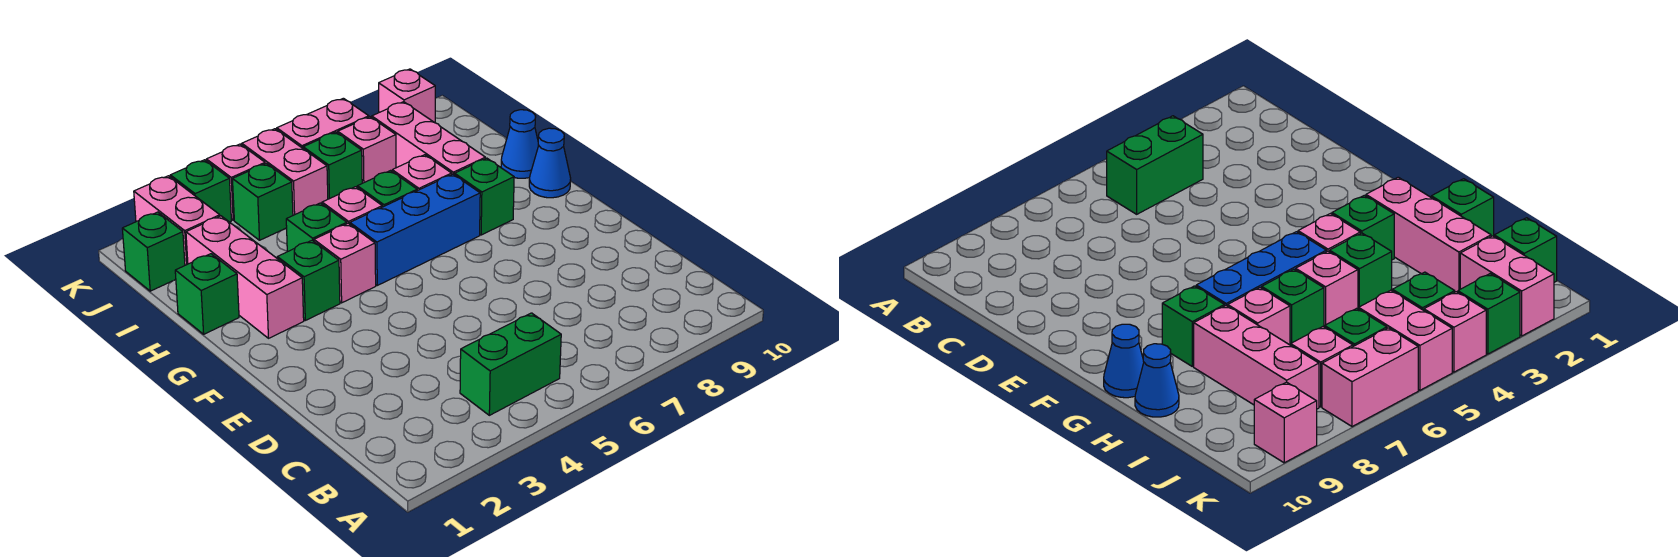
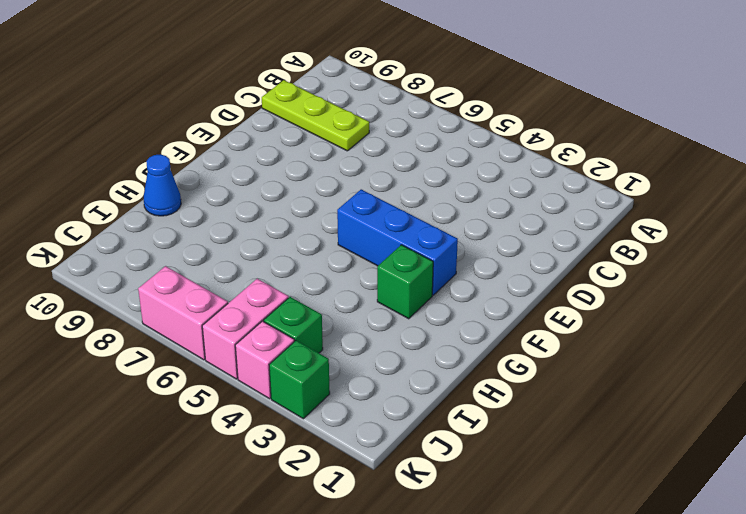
lime 1x3 plate [262,80,369,151] -> none
blue 1x3 brick [337,189,458,295] -> blue 1x3 brick moved to [350,174,480,285]
none -> green 1x2 brick [460,313,561,415]
none -> pink 1x3 brick [186,216,304,338]
none -> pink 1x1 brick [314,223,376,303]

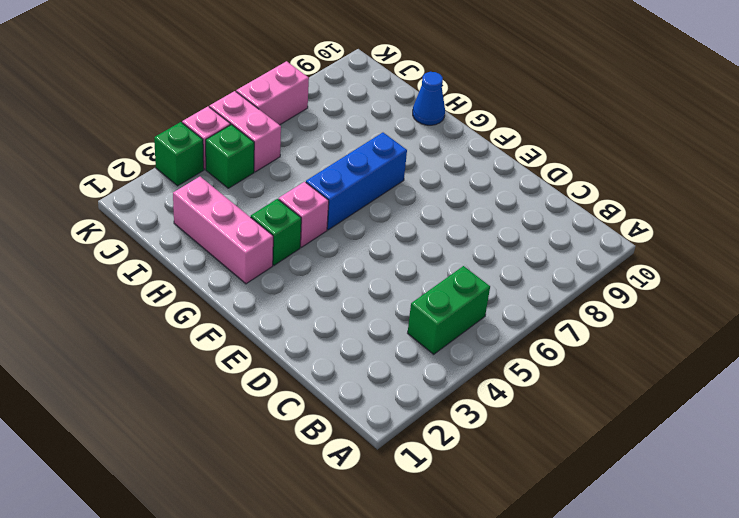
none -> green 1x1 brick [455,158,514,235]
none -> blue 1x1 cone [529,128,571,198]
none -> green 1x1 brick [175,254,239,334]

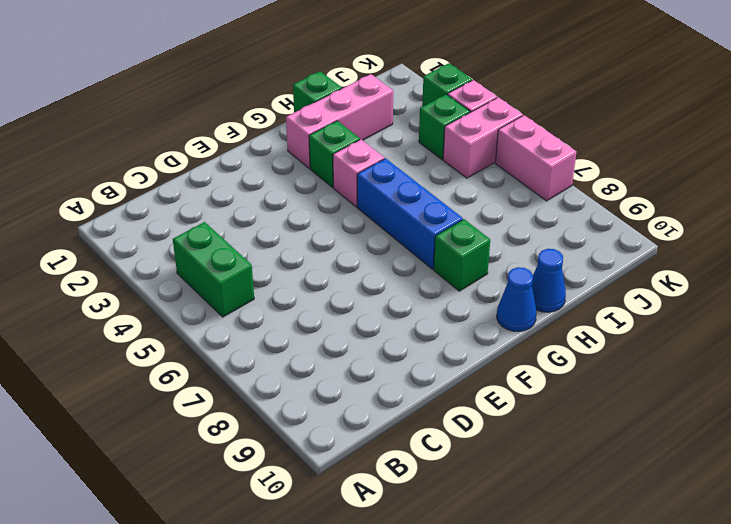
none -> green 1x1 brick [286,203,347,252]
none -> pink 1x1 brick [322,187,382,224]
none -> green 1x1 brick [357,171,417,207]

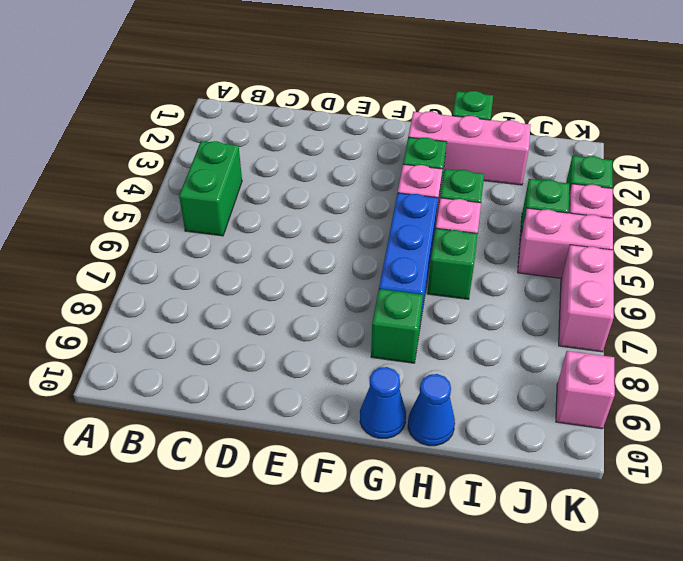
none -> pink 1x1 brick [392,155,452,191]
none -> pink 1x3 brick [372,102,485,175]
none -> green 1x1 brick [122,212,185,291]

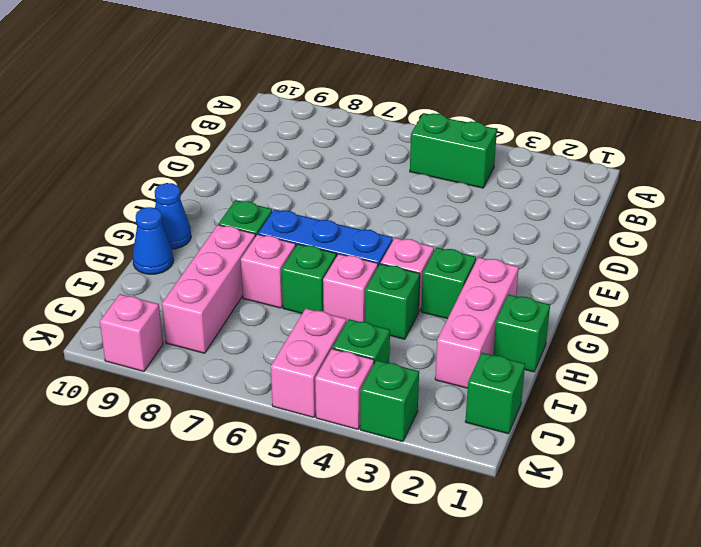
none -> pink 1x2 brick [134,176,220,265]
none -> green 1x1 brick [303,132,362,199]
none -> pink 1x1 brick [338,117,396,183]

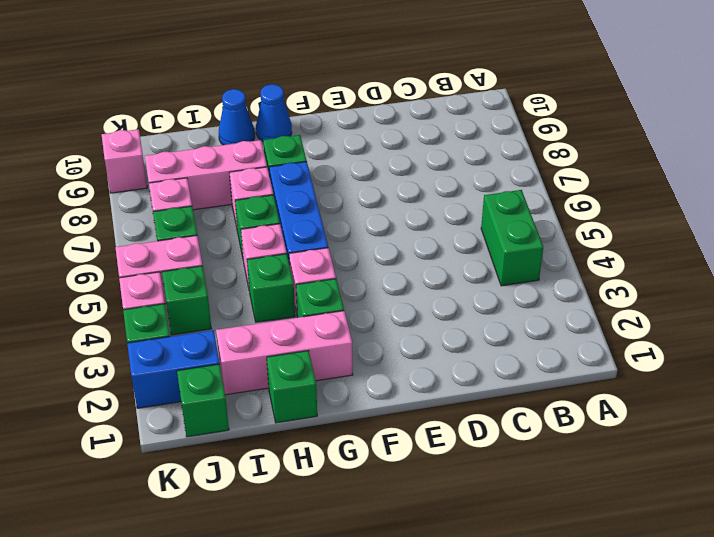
blue 1x2 brick [127,330,220,408] -> pink 1x2 brick [134,176,220,265]
none -> pink 1x2 brick [277,98,369,148]

